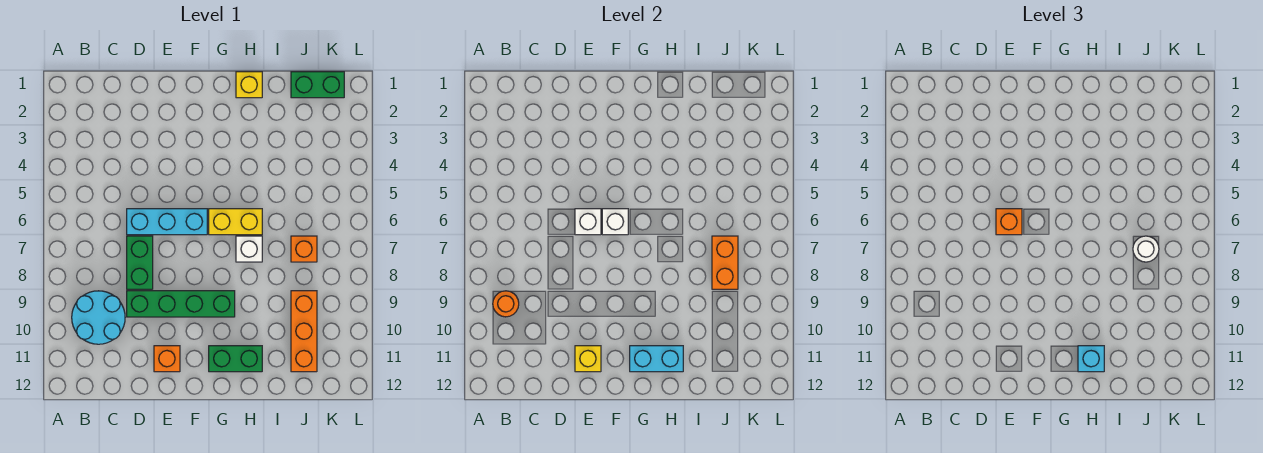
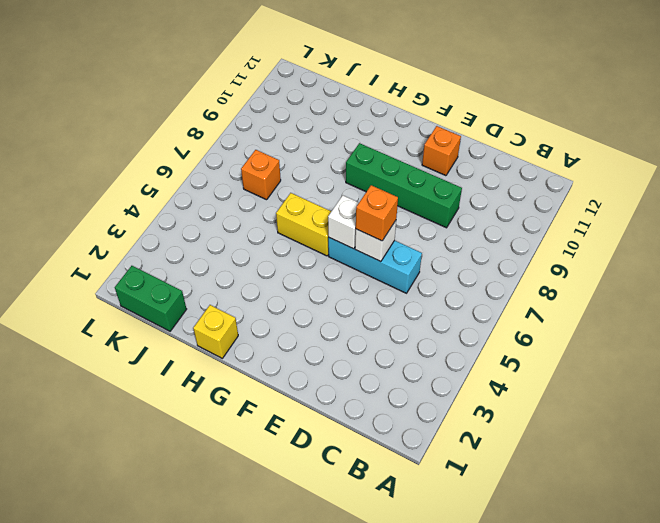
none -> cyan 2x2 round brick [72,291,125,344]
none -> green 1x2 brick [127,236,153,289]
none -> green 1x2 brick [209,346,262,372]

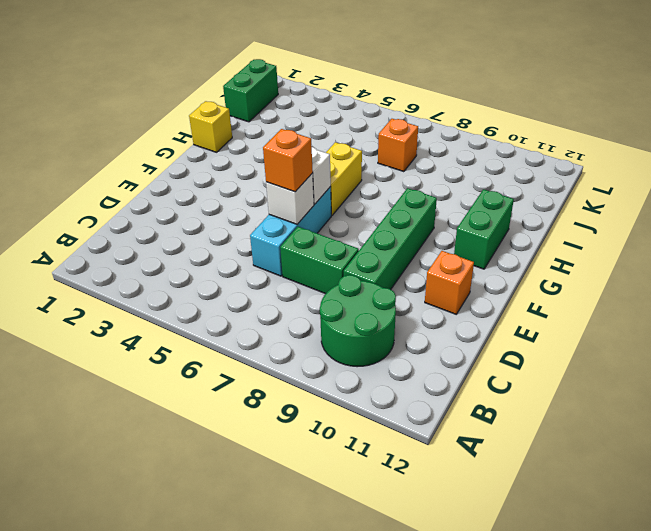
green 2x2 round brick [320,275,396,367] -> cyan 2x2 round brick [72,291,125,344]
none -> white 1x1 brick [236,236,262,262]
none -> orange 1x3 brick [291,291,317,372]
none -> orange 1x1 round brick [493,291,519,317]

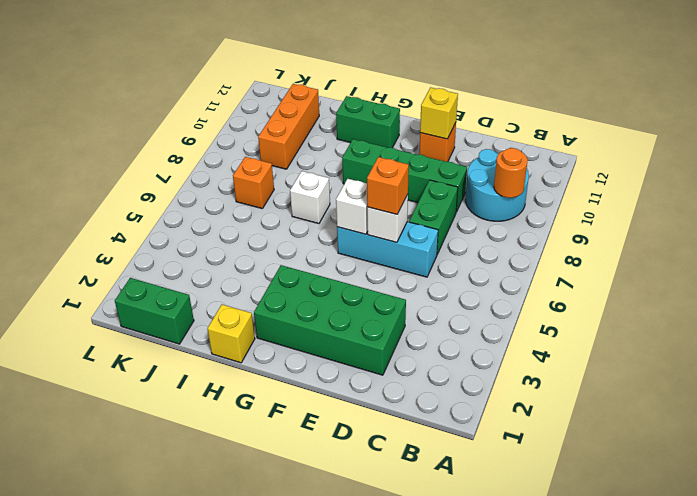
green 2x4 brick [254,265,406,375] -> none
none -> yellow 1x2 brick [209,209,262,235]
none -> cyan 1x2 brick [630,346,683,372]
none -> orange 1x2 brick [712,236,738,289]

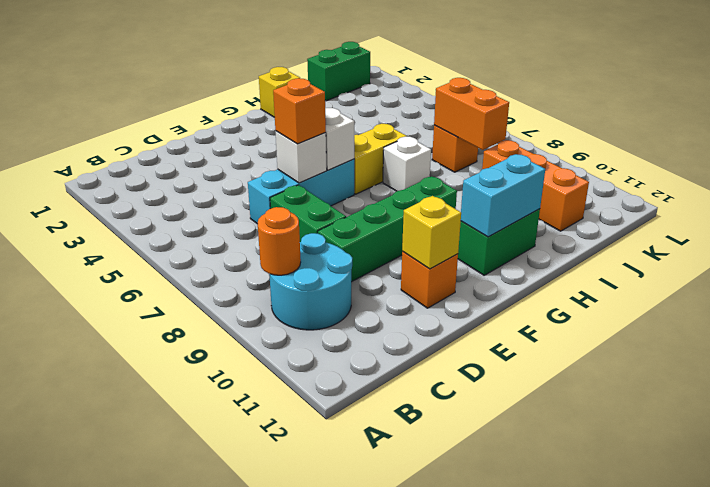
none -> cyan 1x1 brick [1078,346,1104,372]
none -> white 1x1 round brick [1133,236,1159,262]

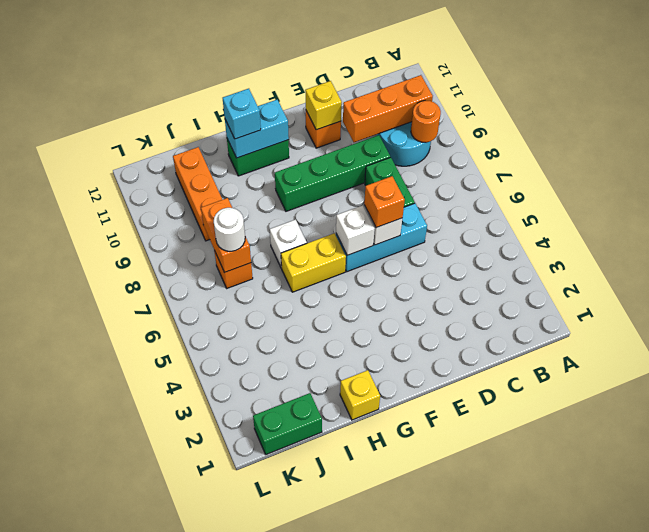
orange 1x3 brick [343,75,433,142] -> none

